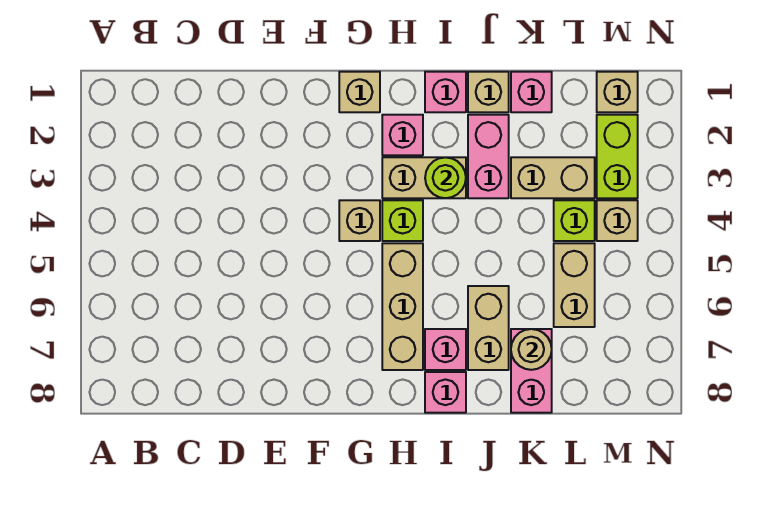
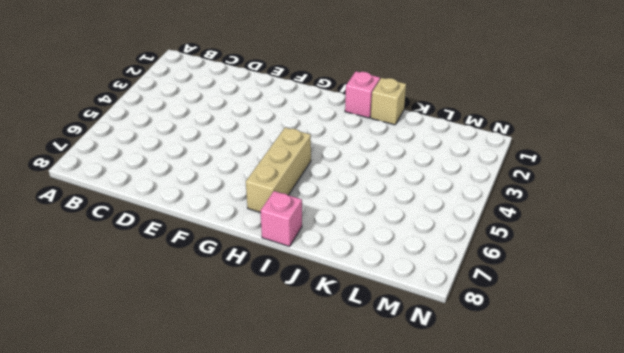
none -> tan 1x1 brick [339,72,380,112]
none -> tan 1x1 brick [339,200,380,241]
none -> pink 1x1 brick [382,115,423,155]

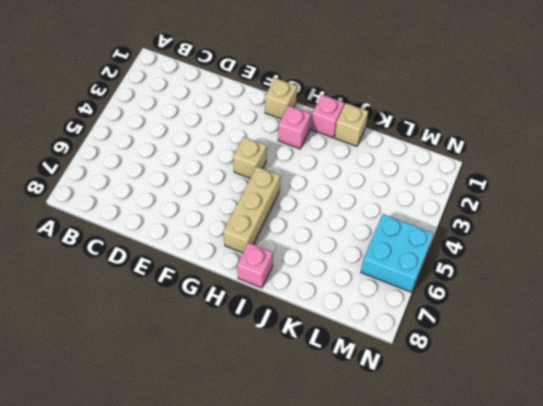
cyan 2x2 brick [361,214,434,292] -> none
none -> tan 1x2 brick [382,157,466,198]
none -> lime 1x1 brick [382,200,423,241]
none -> pink 1x1 brick [425,329,466,370]

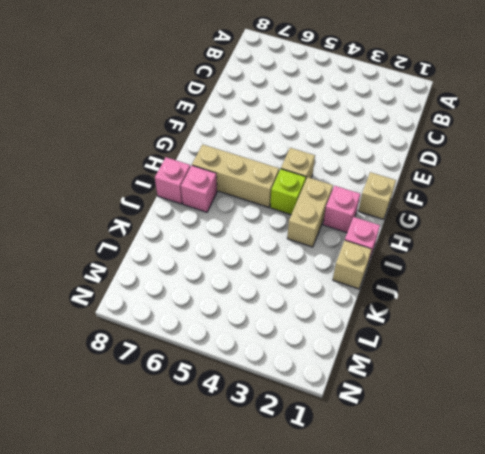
none -> pink 1x2 brick [468,115,509,198]
none -> tan 1x2 brick [468,286,509,370]
none -> pink 1x1 brick [511,72,552,112]

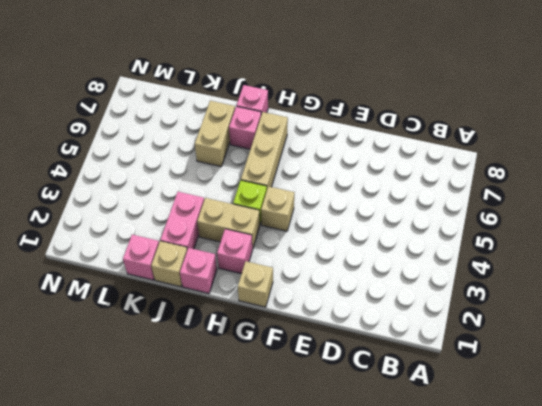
none -> tan 1x2 brick [511,157,595,198]
none -> pink 1x2 brick [511,329,552,413]
none -> lime 1x1 brick [554,200,595,241]

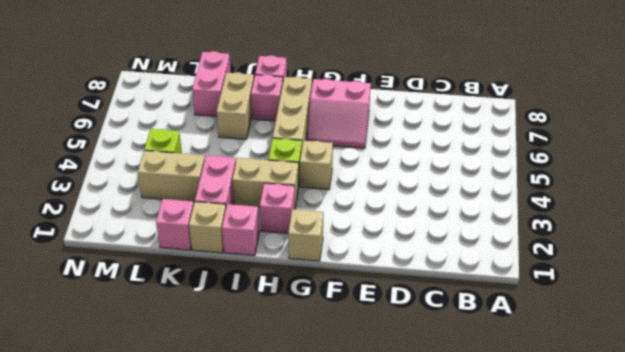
pink 2x2 slope [307,79,371,148] -> none
none -> tan 1x2 brick [554,243,595,327]
none -> tan 1x1 brick [597,72,638,112]
none -> lime 1x2 brick [597,115,638,198]

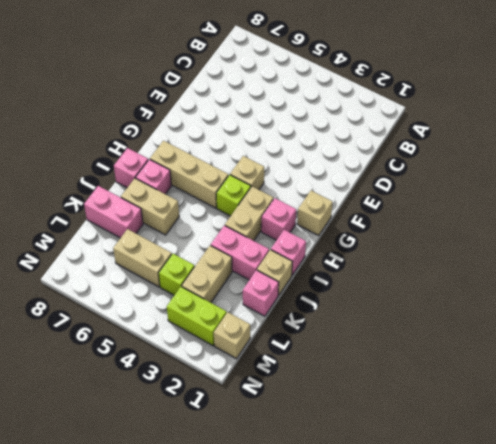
none -> tan 1x1 brick [597,200,638,241]
none -> lime 1x1 round brick [425,157,466,198]
none -> tan 1x1 round brick [511,329,552,370]

